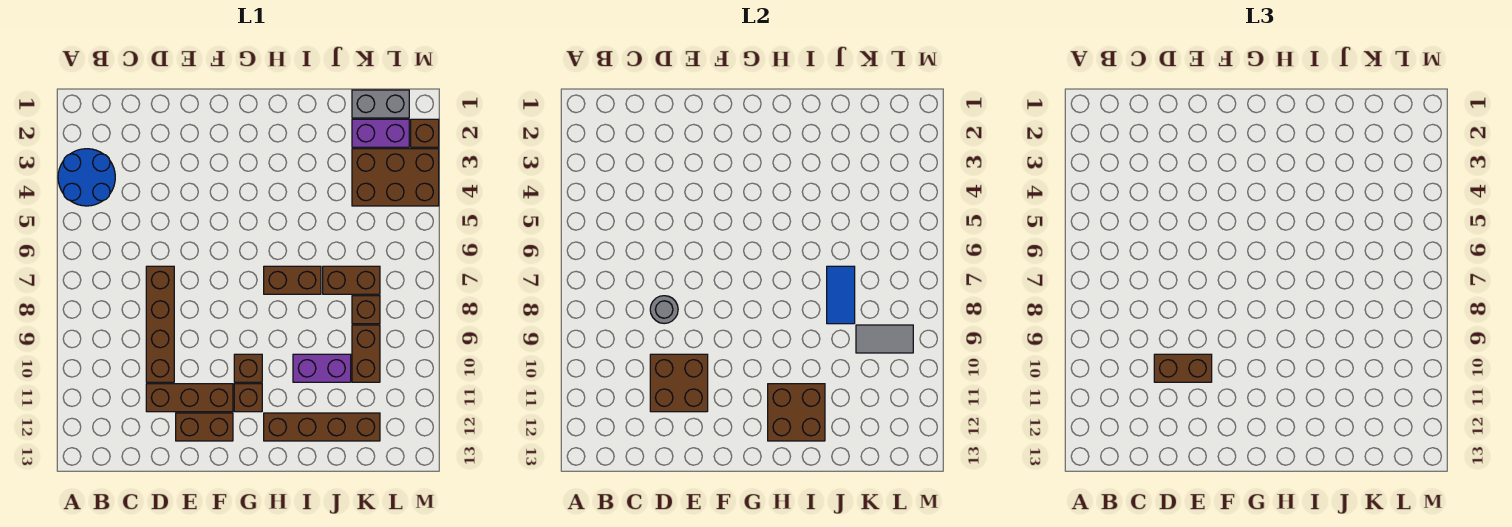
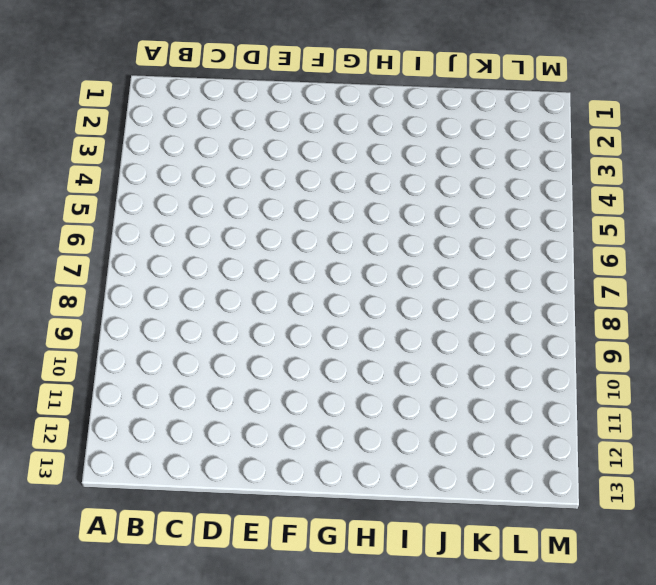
none -> blue 2x2 round brick [58,149,115,206]
none -> brown 1x4 brick [146,266,174,382]
none -> brown 1x3 brick [146,384,233,412]

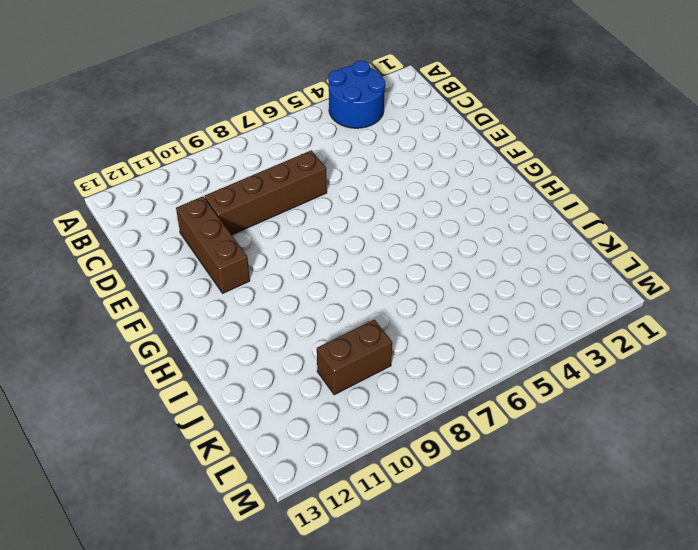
none -> brown 1x2 brick [176,413,233,441]
none -> brown 1x1 brick [234,354,262,382]
none -> brown 1x1 brick [234,384,262,412]

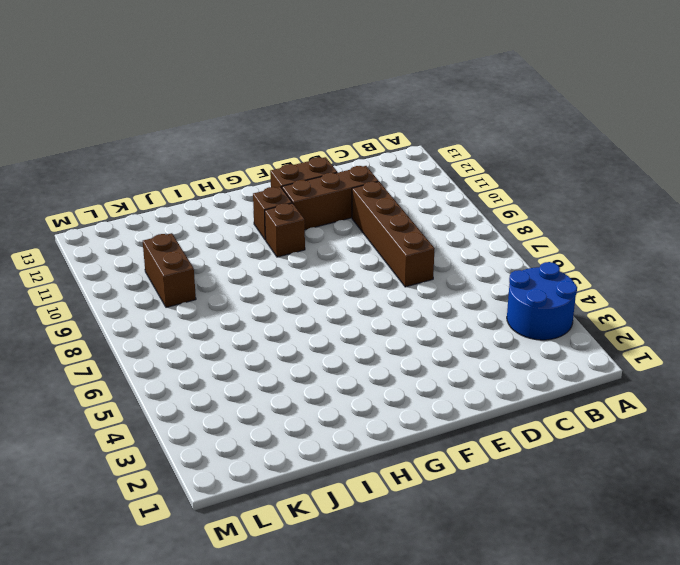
none -> brown 1x2 brick [264,266,321,294]
none -> brown 1x4 brick [264,413,380,441]
none -> purple 1x2 brick [293,354,351,382]

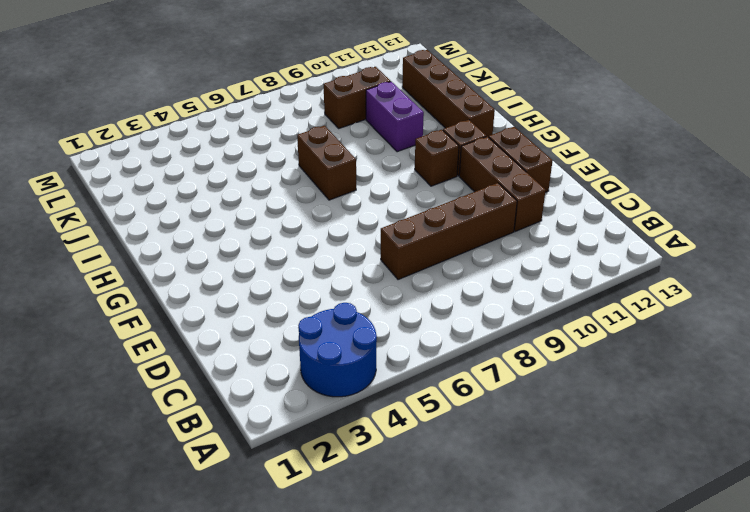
none -> brown 1x2 brick [323,266,380,294]
none -> grey 1x2 brick [352,90,409,118]
none -> purple 1x2 brick [352,119,409,147]

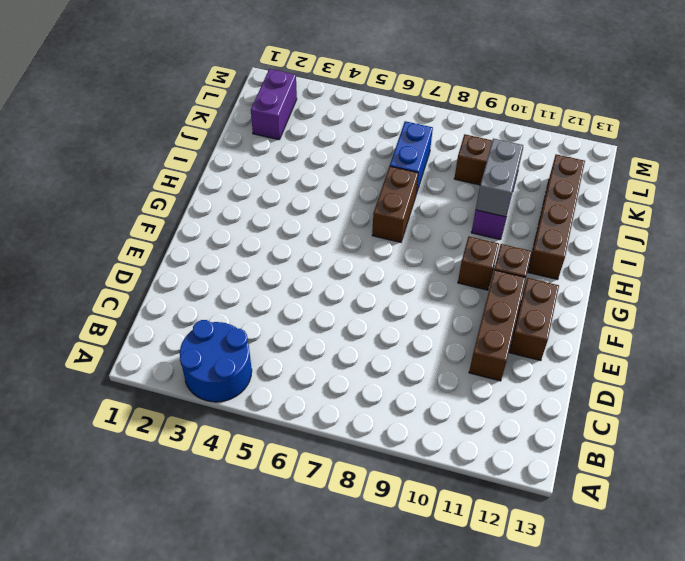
grey 1x2 brick [476,139,523,217] -> grey 1x2 brick moved to [352,90,409,118]
blue 1x2 brick [390,121,433,194] -> brown 1x2 brick [323,266,380,294]
none -> brown 1x4 brick [146,266,174,382]
none -> brown 2x3 brick [352,149,439,206]
none -> brown 1x1 brick [352,296,380,324]

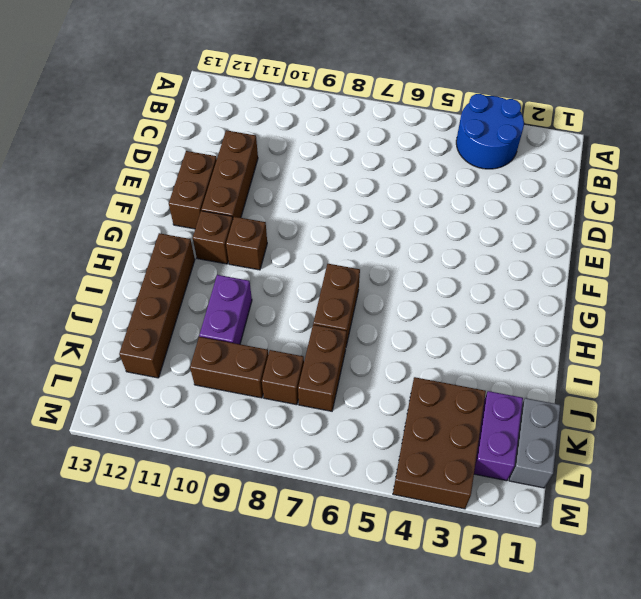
none -> brown 1x4 brick [146,266,174,382]
none -> brown 1x1 brick [411,119,439,147]
none -> grey 1x1 round brick [650,296,678,324]

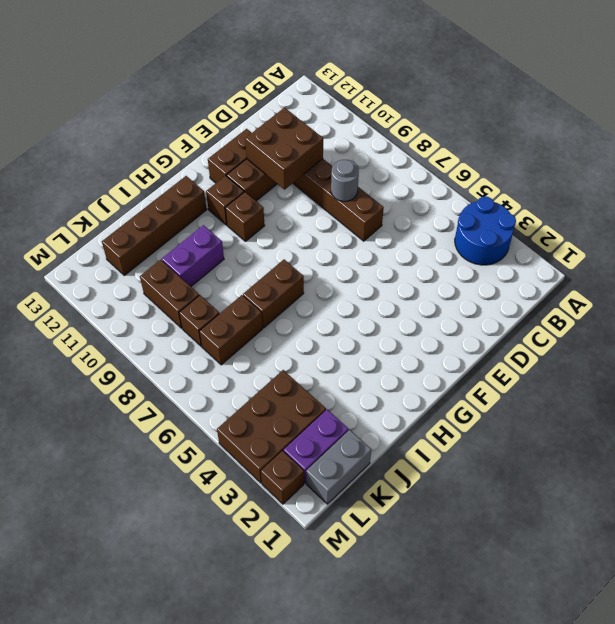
none -> brown 2x2 brick [768,384,825,441]
none -> blue 1x2 tile [827,266,855,324]
none -> grey 1x2 tile [856,325,913,353]

